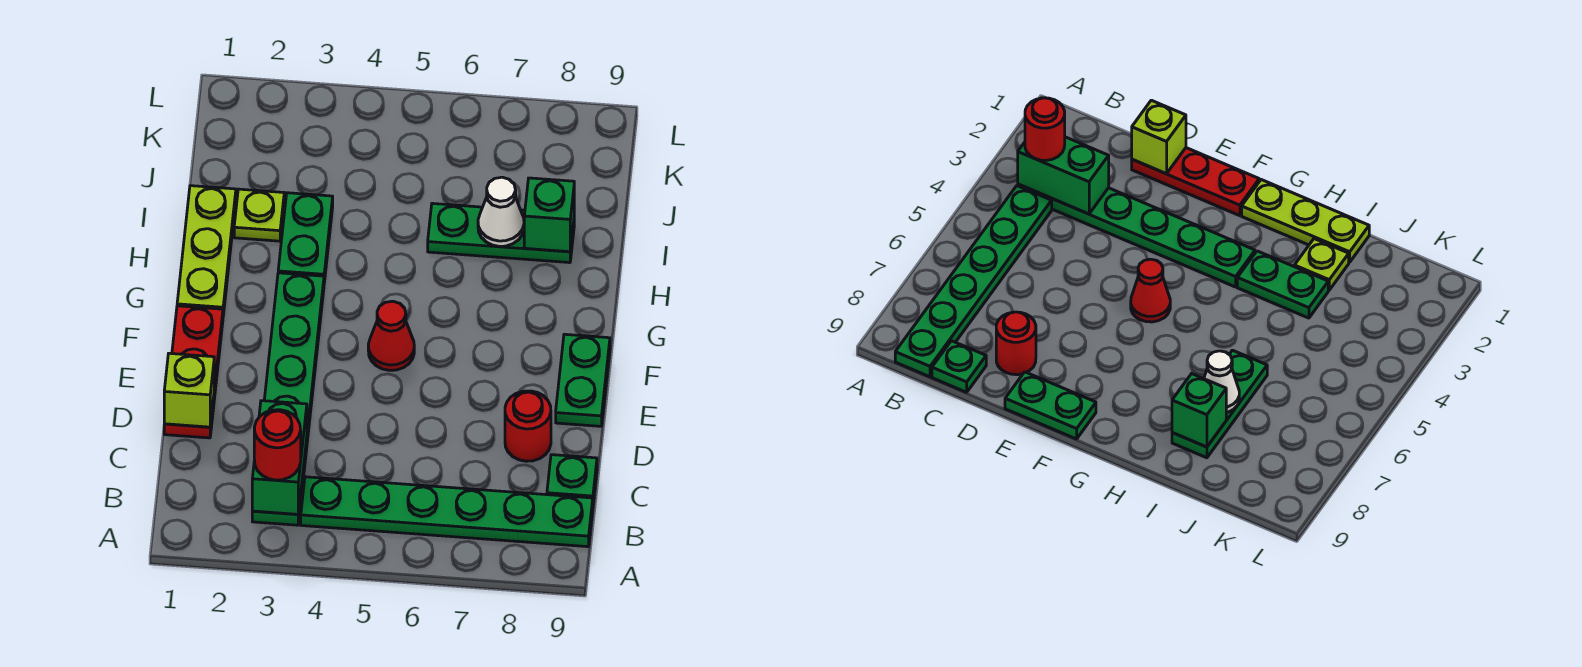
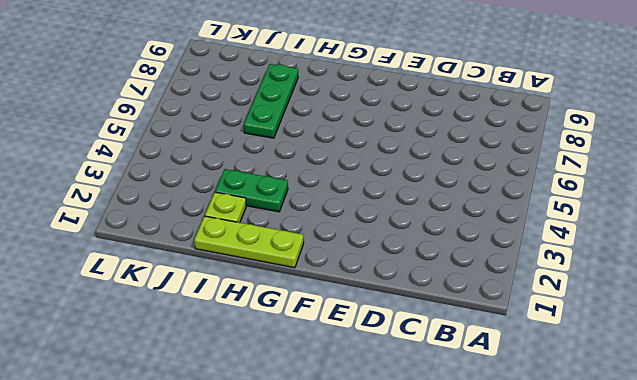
none -> green 1x6 plate [252,273,324,525]
none -> green 1x6 plate [301,477,593,547]
none -> green 1x1 plate [547,455,597,502]

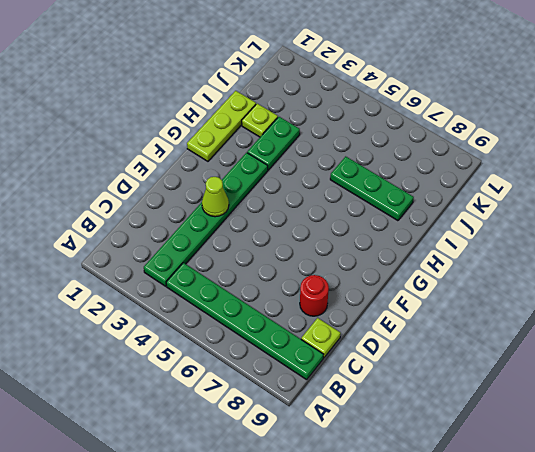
lime 1x1 plate [301,318,341,358] -> green 1x1 plate [547,455,597,502]
lime 1x1 cone [202,177,229,217] -> none
none -> red 1x3 plate [164,306,223,438]
none -> green 1x2 plate [556,334,610,426]
none -> red 1x1 cone [368,301,414,370]

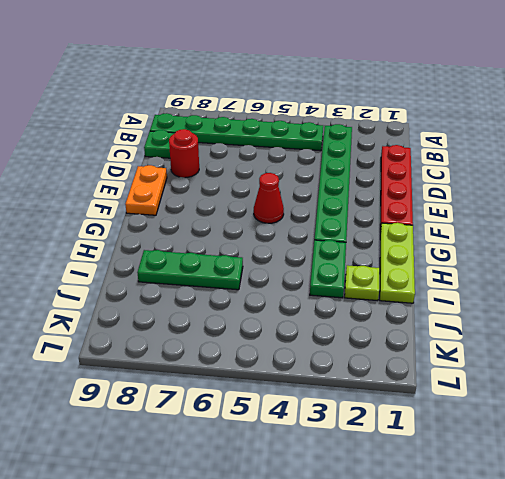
red 1x4 plate [380,145,413,231] -> red 1x3 plate [164,306,223,438]
orange 1x2 plate [125,165,167,215] -> green 1x2 plate [556,334,610,426]
none -> green 1x2 brick [252,401,307,514]
none -> lime 1x1 brick [164,353,214,427]
none -> white 1x1 cone [478,177,524,246]

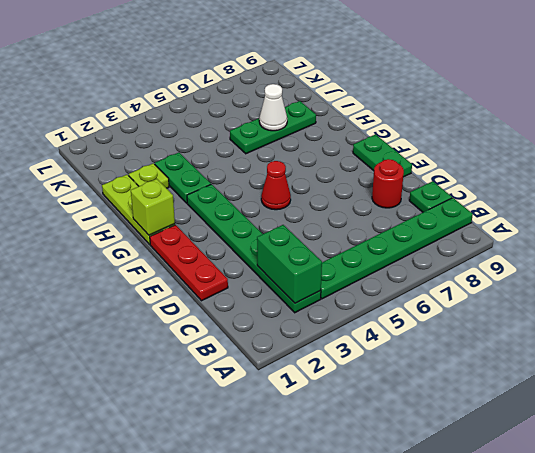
lime 1x1 brick [131,179,175,235] -> lime 1x1 brick moved to [164,353,214,427]
none -> green 1x1 brick [524,178,574,252]
none -> red 1x1 round brick [254,410,301,480]

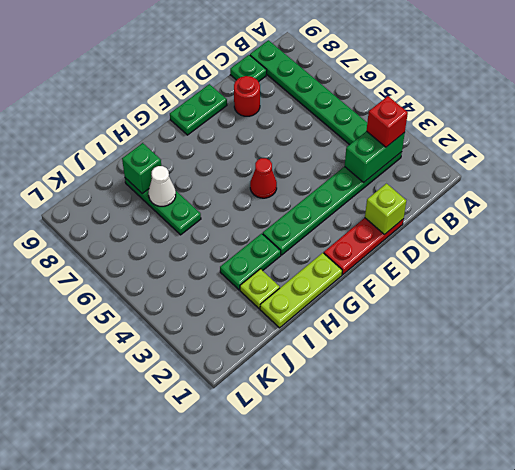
red 1x1 brick [367,96,408,147] -> red 1x1 round brick [254,410,301,480]

